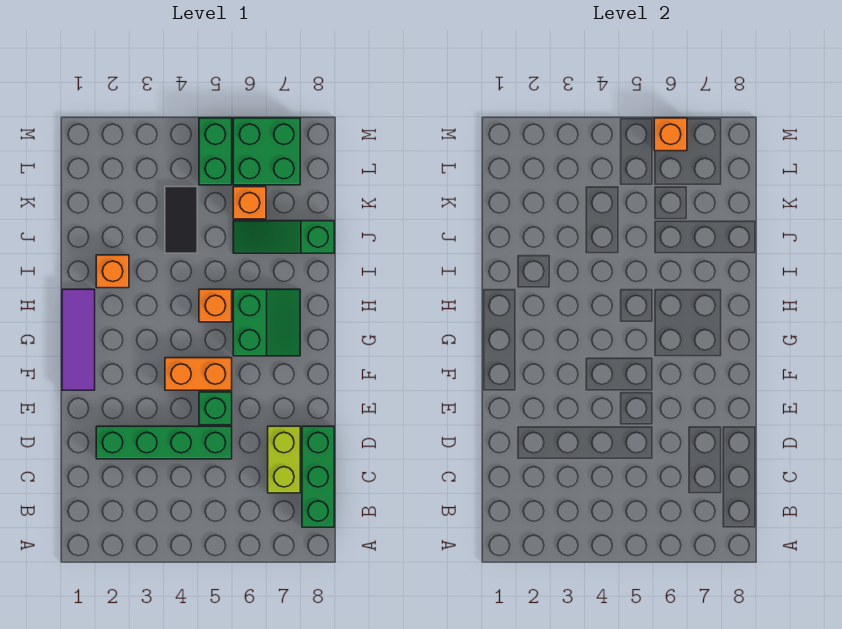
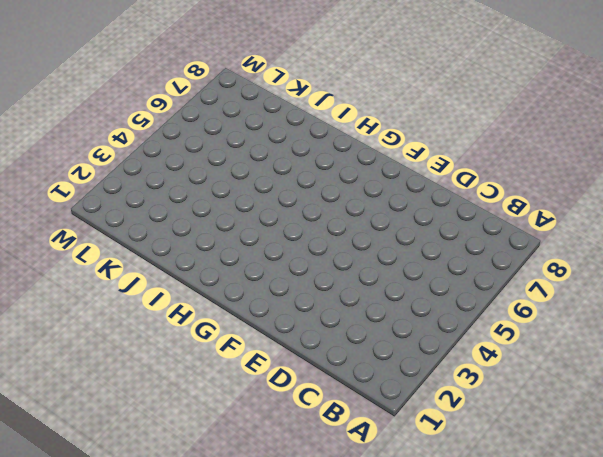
none -> green 1x3 brick [302,426,334,527]
none -> lime 1x2 brick [268,426,300,493]
none -> green 1x4 brick [96,426,232,459]

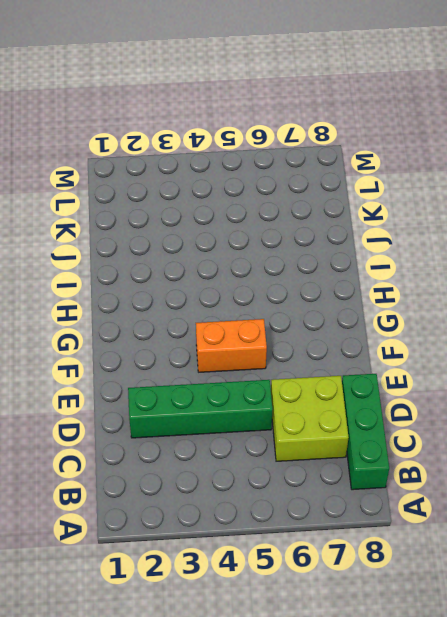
lime 2x2 brick [271,376,349,461] -> lime 1x2 brick [268,426,300,493]
none -> green 1x1 brick [199,392,232,425]
none -> purple 1x3 tile [62,289,95,390]
none -> green 2x2 slope [233,289,300,356]

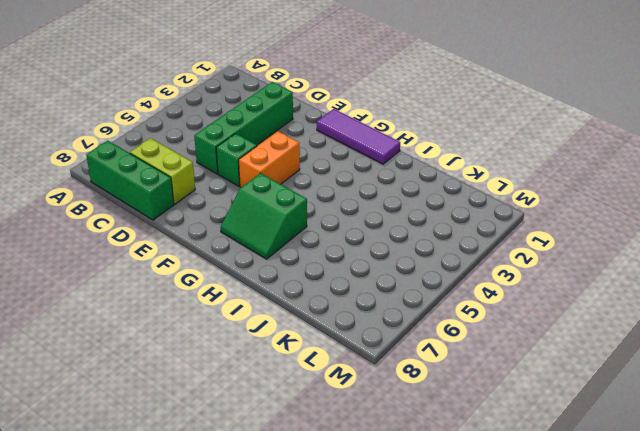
none -> orange 1x1 brick [199,289,232,322]
none -> orange 1x1 brick [96,255,129,288]
none -> black 1x2 tile [165,187,197,253]

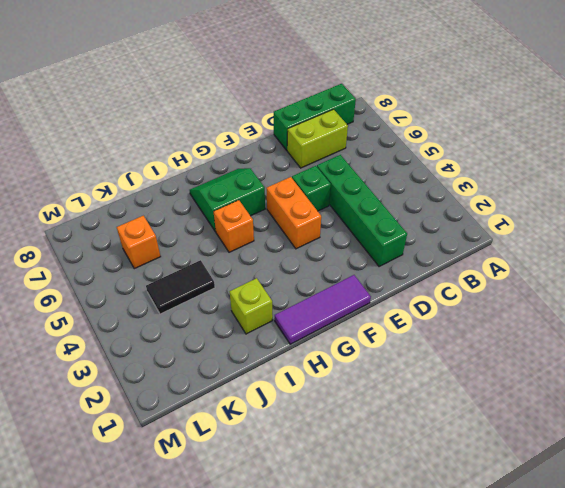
lime 1x1 brick [230,278,273,334] -> orange 1x1 brick [96,255,129,288]
none -> green 1x3 slope [233,221,334,253]
none -> green 1x2 brick [199,118,232,185]
none -> green 2x2 brick [233,118,300,185]

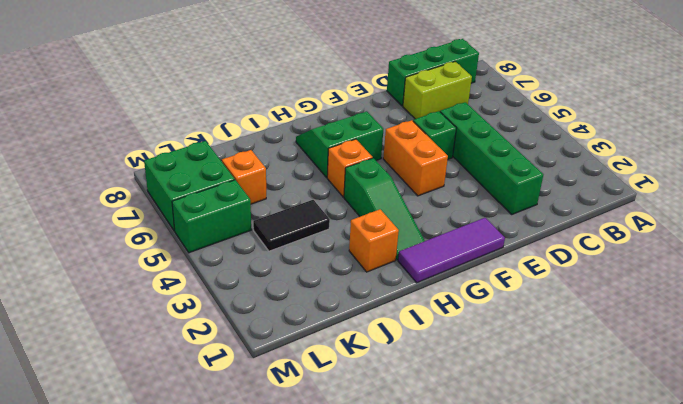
green 1x3 slope [344,158,425,260] -> green 1x3 slope moved to [233,221,334,253]
none -> orange 1x1 brick [654,118,687,151]

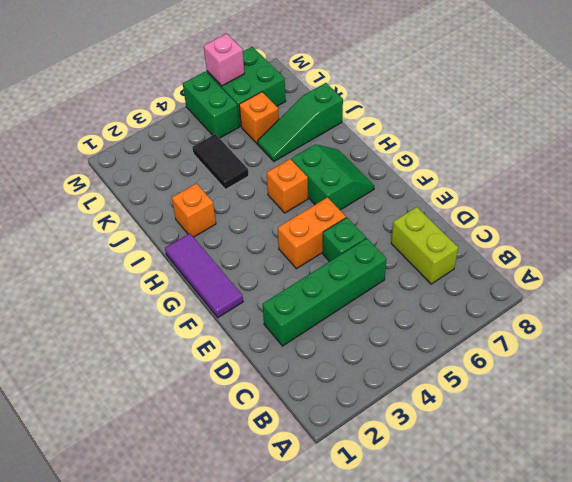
pink 1x1 brick [204,34,244,86] -> orange 1x1 brick [654,118,687,151]
none -> green 1x3 brick [302,426,334,527]

